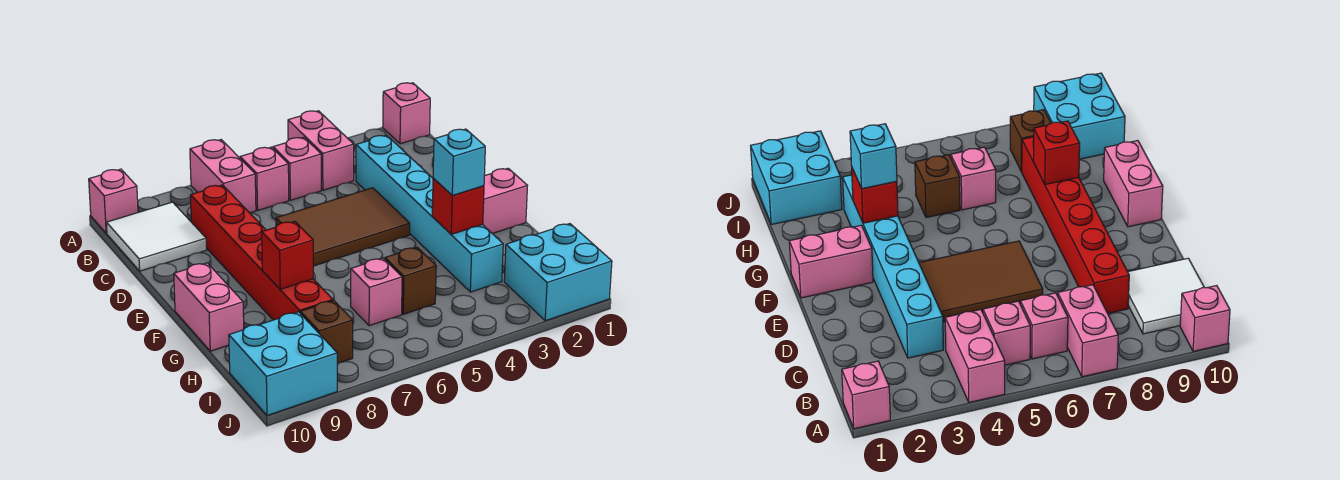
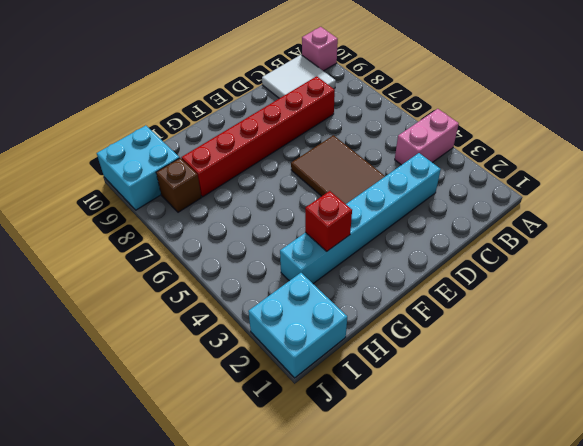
none -> pink 1x1 brick [383,83,430,144]
none -> pink 1x2 brick [190,140,256,213]
none -> pink 1x1 brick [273,138,321,200]

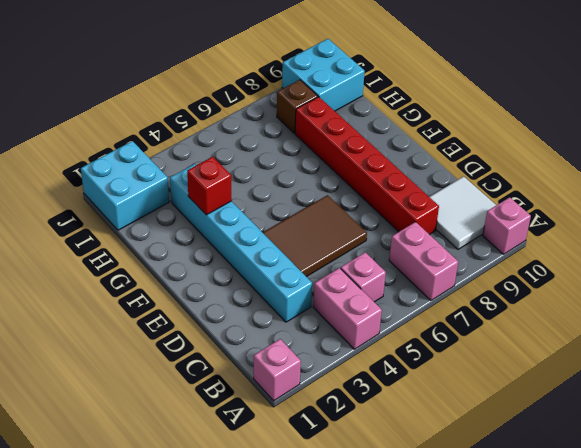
none -> pink 1x1 brick [240,147,289,210]
none -> pink 1x2 brick [483,168,527,234]
none -> pink 1x2 brick [174,263,244,351]

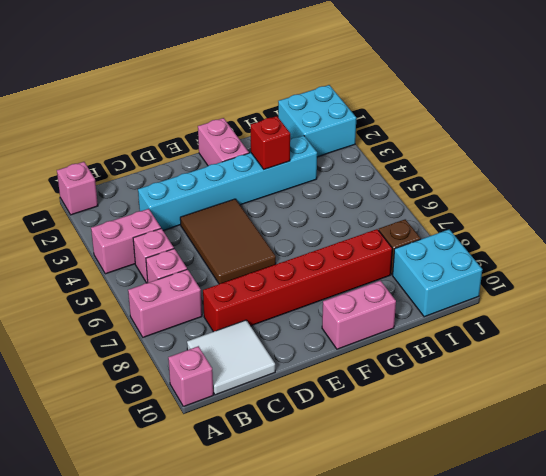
none -> brown 1x1 brick [385,247,436,314]
none -> pink 1x1 brick [351,258,402,326]
none -> red 1x1 brick [262,221,313,289]

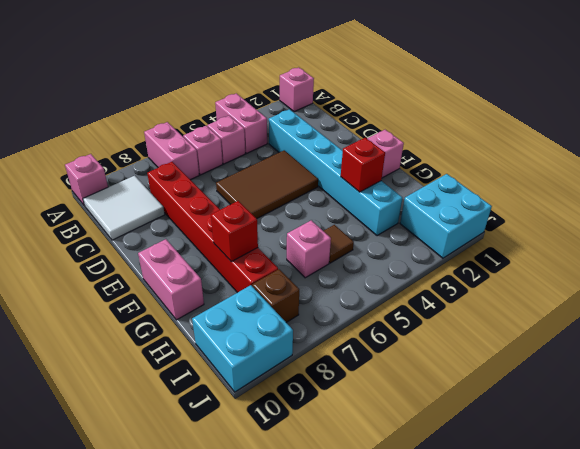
brown 1x1 tile [324,225,354,263] -> brown 1x1 brick [385,247,436,314]
none -> cyan 1x1 brick [433,129,485,195]

